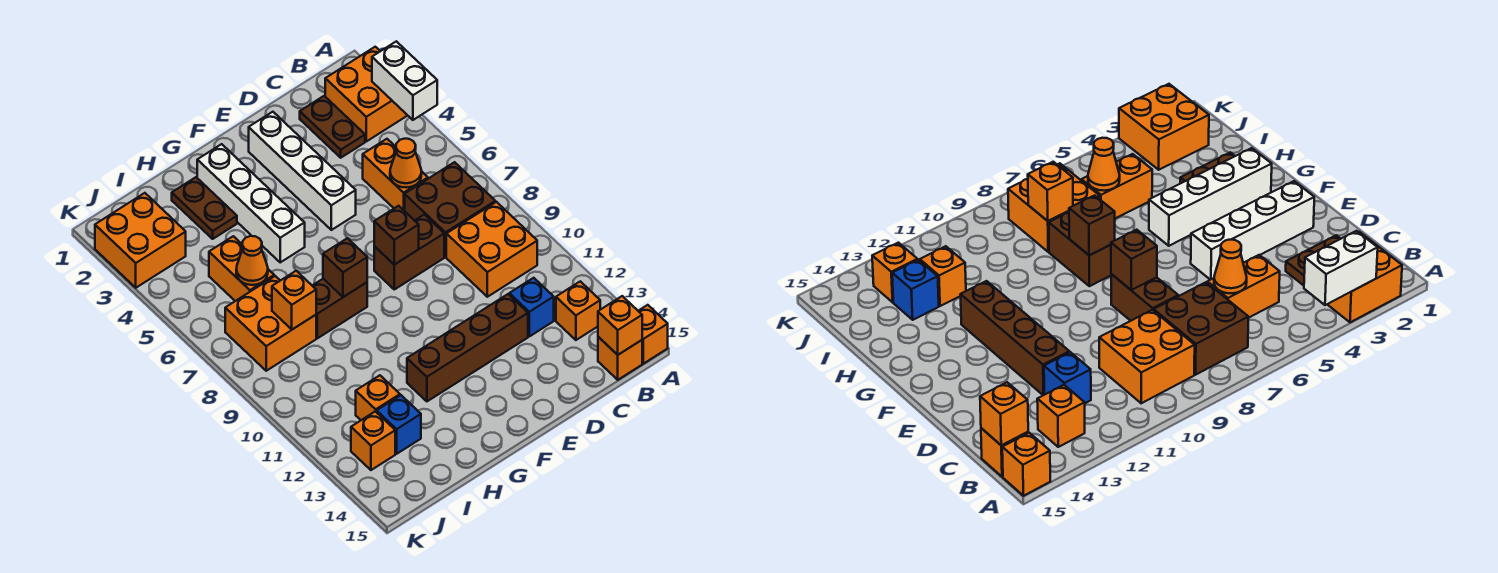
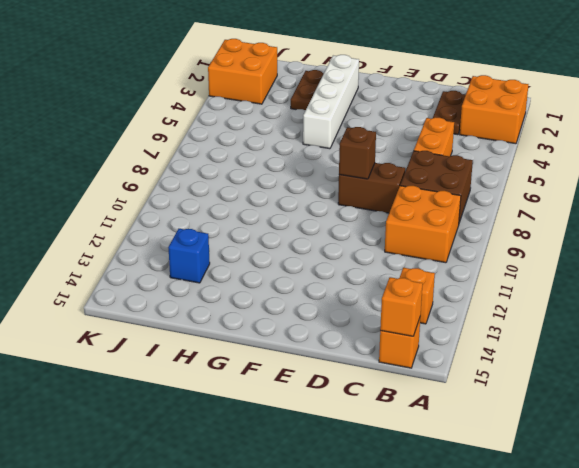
none -> orange 1x1 brick [639,305,668,364]
none -> blue 1x1 brick [509,278,554,336]
none -> brown 1x4 brick [407,294,528,401]

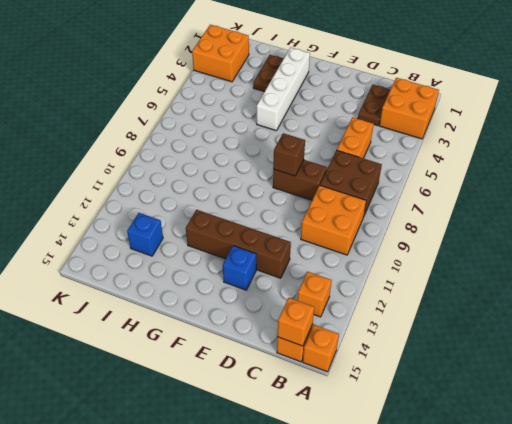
blue 1x1 brick [223,246,256,290] -> blue 1x1 brick moved to [509,278,554,336]
none -> white 1x4 brick [249,112,356,230]
none -> brown 1x2 brick [312,279,367,338]
none -> orange 1x2 brick [209,236,274,301]

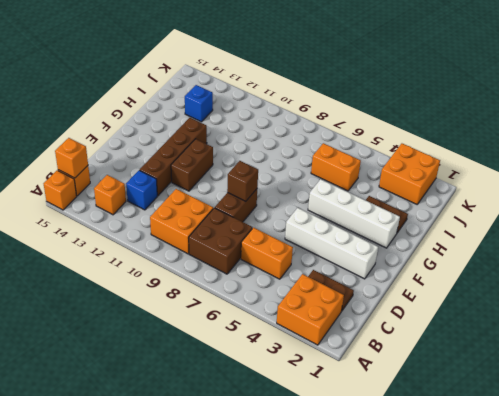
brown 1x2 brick [171,139,213,191] -> brown 1x2 brick moved to [312,279,367,338]
none -> orange 2x2 brick [225,276,316,371]
none -> orange 1x1 brick [356,375,400,420]
none -> orange 1x1 brick [351,411,395,470]

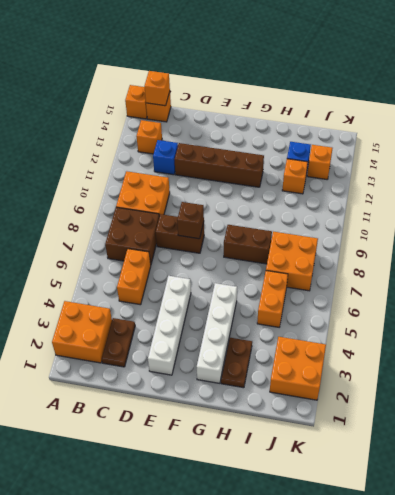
none -> white 1x2 brick [372,41,437,120]
none -> orange 1x1 cone [390,139,422,188]
none -> brown 1x1 brick [323,238,367,297]

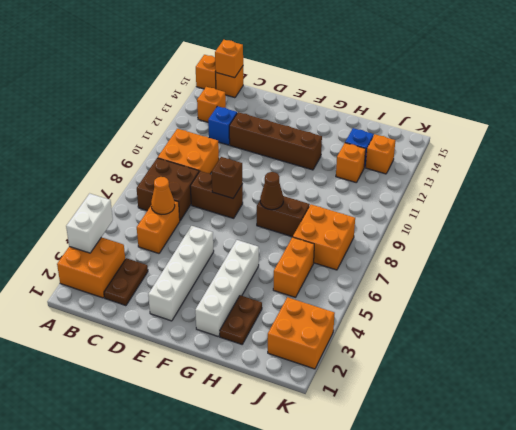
brown 1x1 cone [260,172,283,210] -> brown 1x1 brick [323,238,367,297]
none -> orange 1x1 cone [236,236,268,285]
none -> orange 1x1 brick [272,271,316,329]

